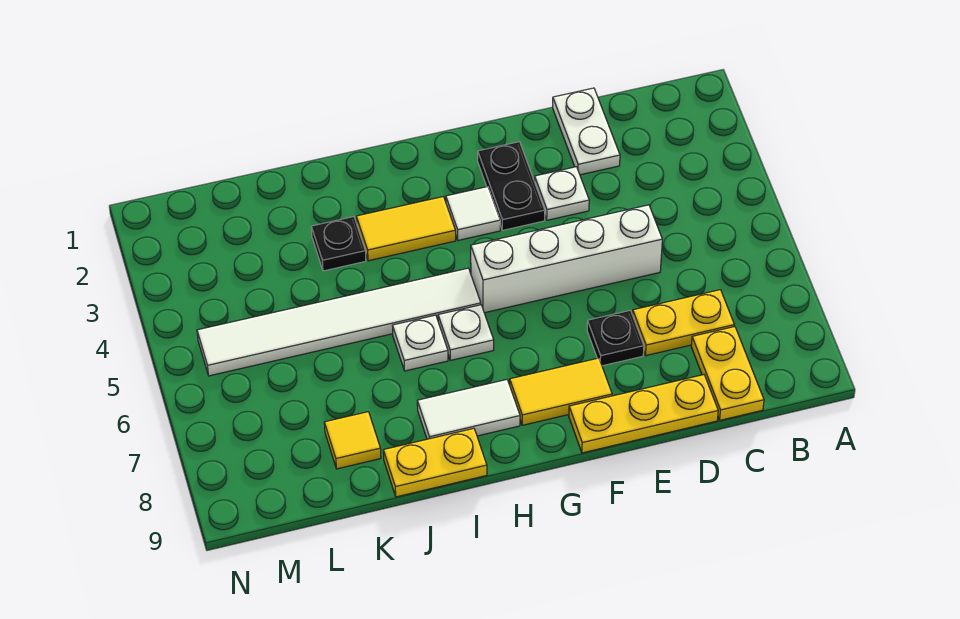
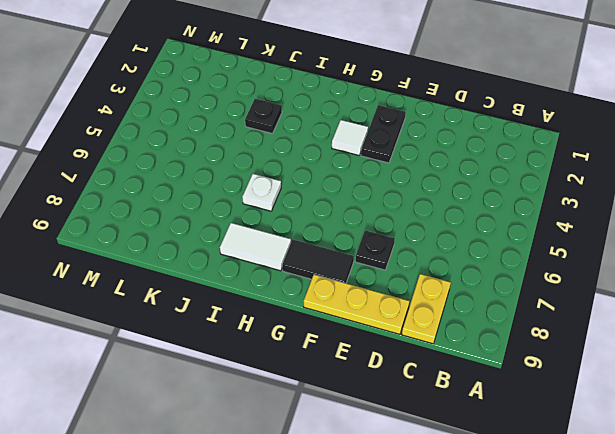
black 1x2 tile [282,240,354,283] -> yellow 1x2 tile [510,358,612,425]
none -> yellow 1x2 plate [633,290,734,356]
none -> white 1x2 plate [553,88,620,175]
none -> white 1x4 brick [471,205,662,313]

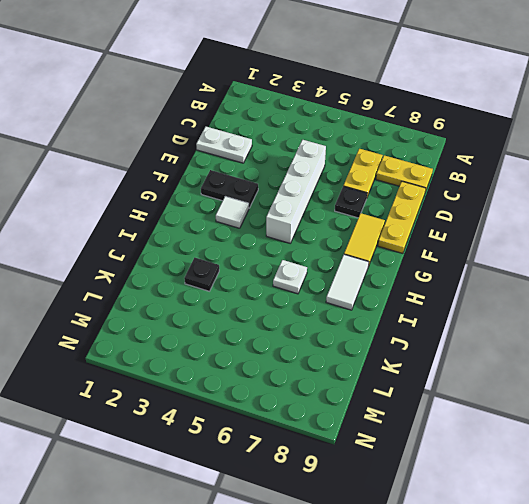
none -> white 1x1 plate [535,167,589,220]
none -> yellow 1x2 tile [356,197,456,261]
none -> white 1x6 tile [197,268,481,376]

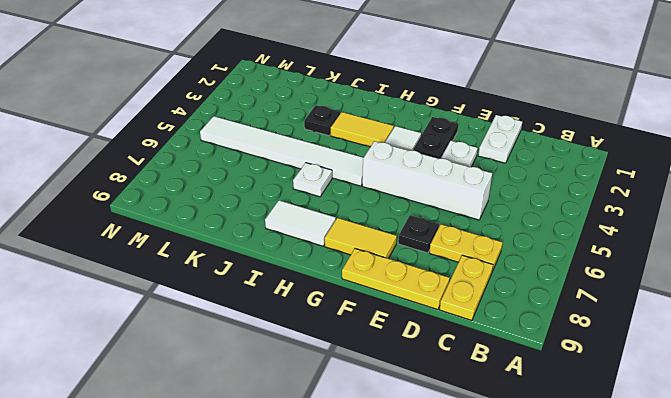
none -> white 1x1 plate [438,305,494,360]
none -> yellow 1x2 plate [383,428,487,497]
none -> yellow 1x1 tile [324,412,381,469]

